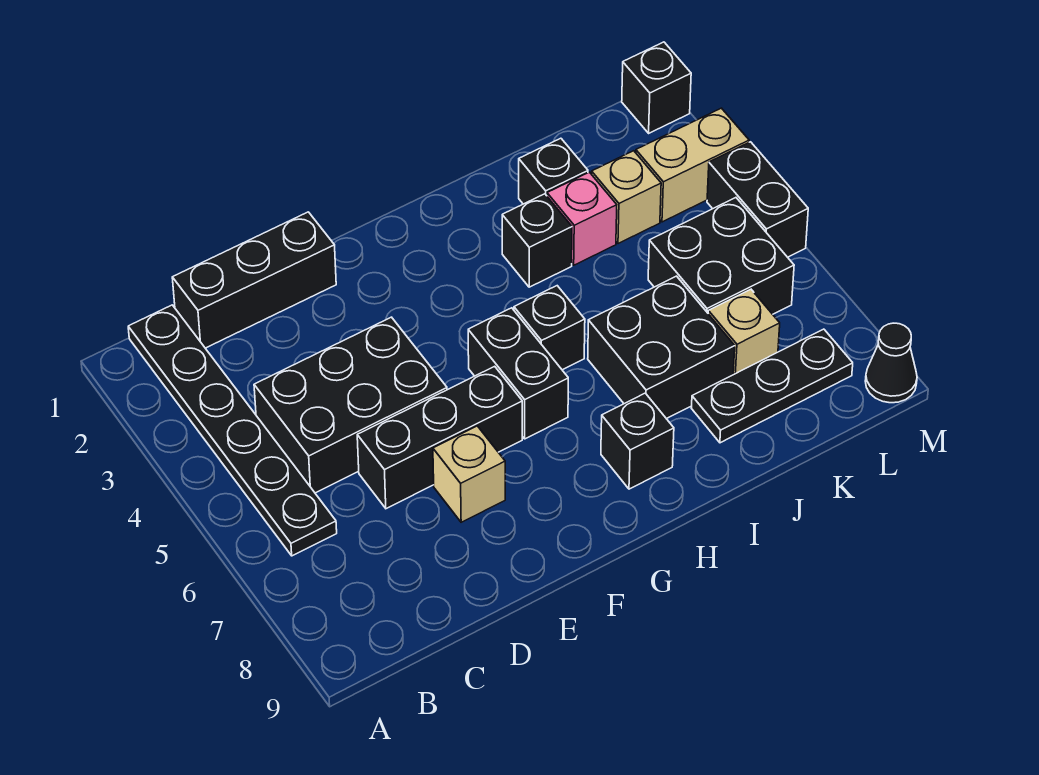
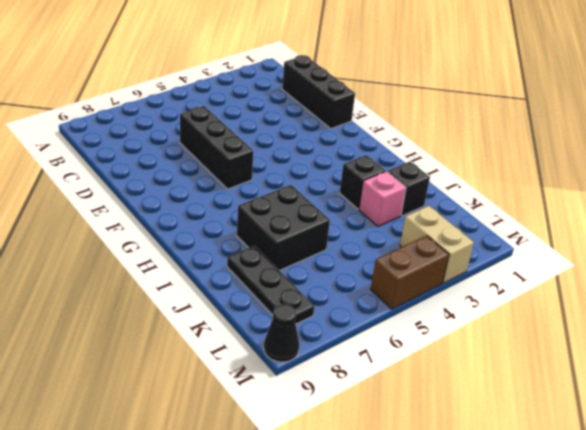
brown 1x2 brick [371,236,449,309] -> black 1x2 brick [707,142,808,257]
none -> black 1x6 plate [128,305,337,556]
none -> black 2x3 brick [254,317,447,493]
none -> tan 1x1 brick [433,426,505,522]

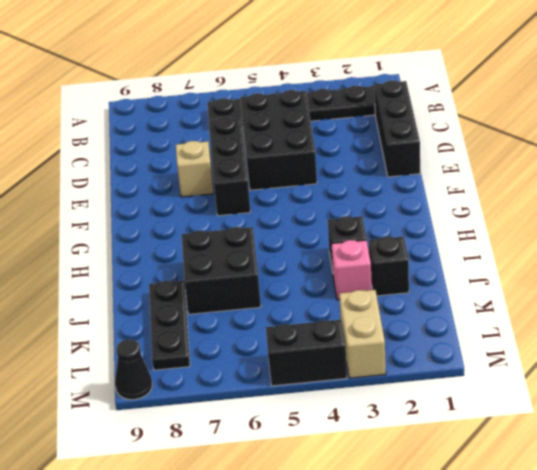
none -> black 1x2 brick [468,308,568,439]
none -> black 1x1 brick [514,286,585,370]
none -> black 1x1 brick [601,393,674,489]

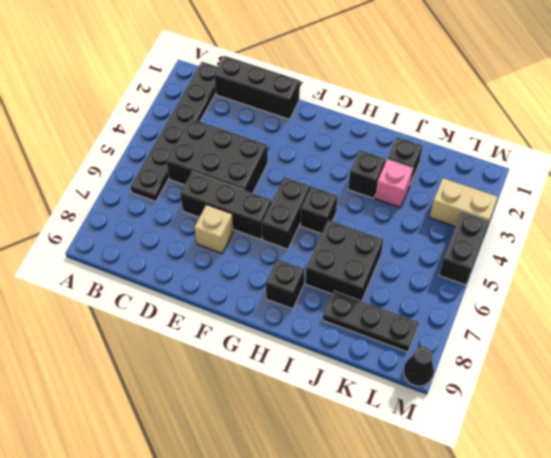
none -> tan 1x1 brick [592,151,661,244]
none -> black 2x2 brick [648,198,794,314]
none -> tan 1x1 brick [708,289,780,375]

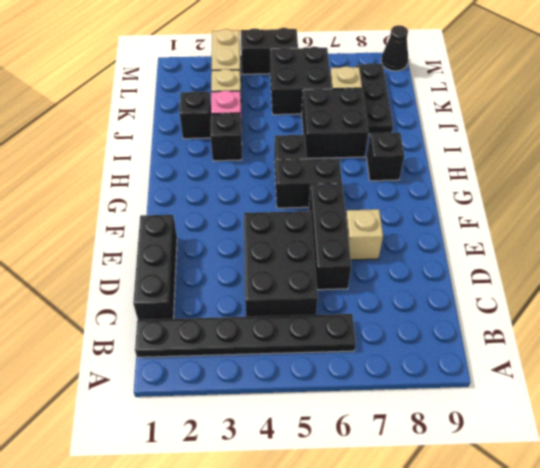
none -> black 1x1 brick [622,42,691,133]

